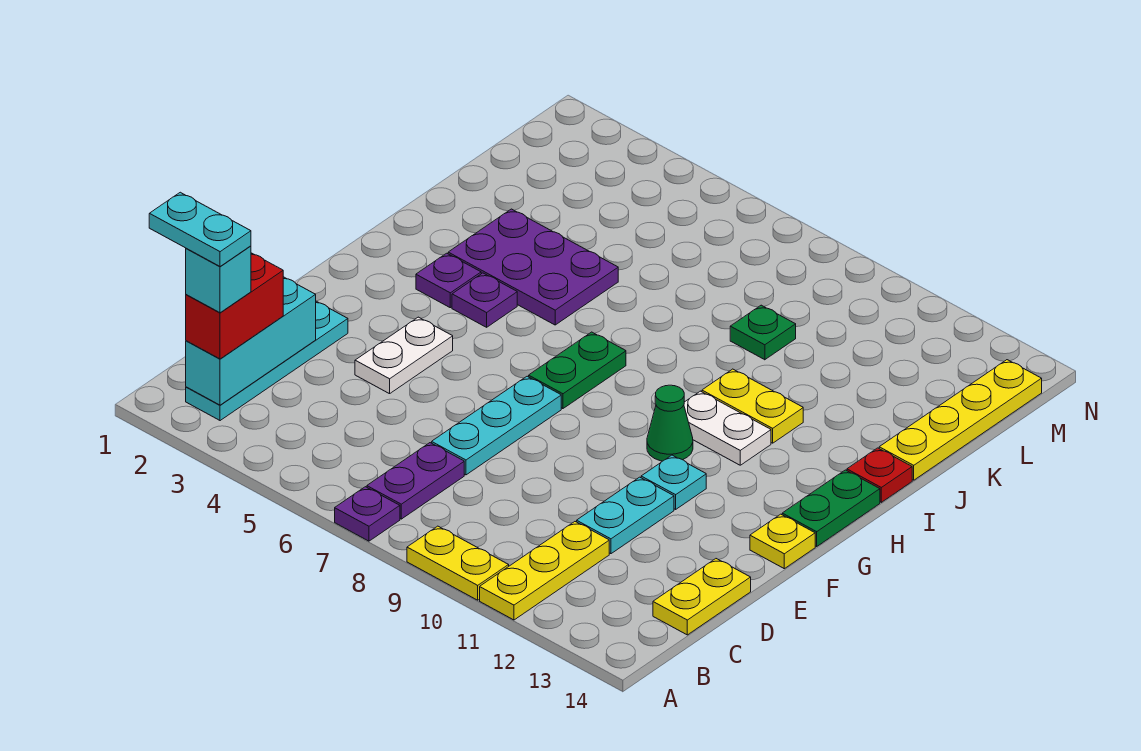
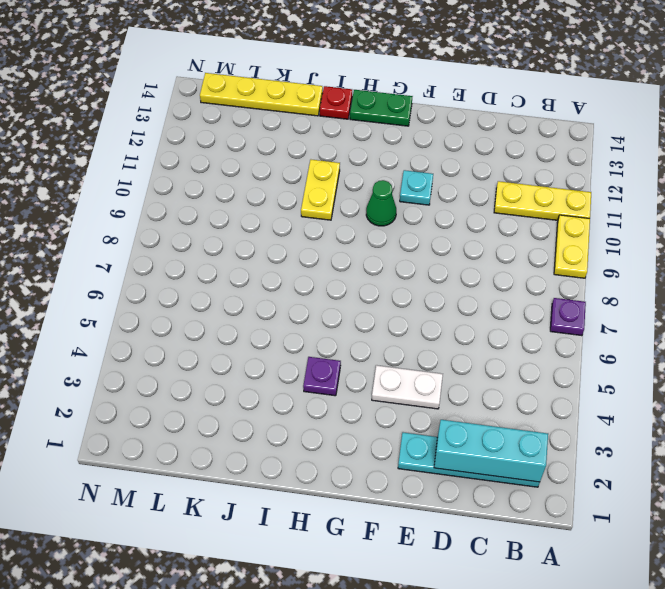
none -> purple 1x2 plate [367,443,464,519]
none -> yellow 1x2 plate [653,559,751,635]
none -> cyan 1x3 plate [432,376,561,475]

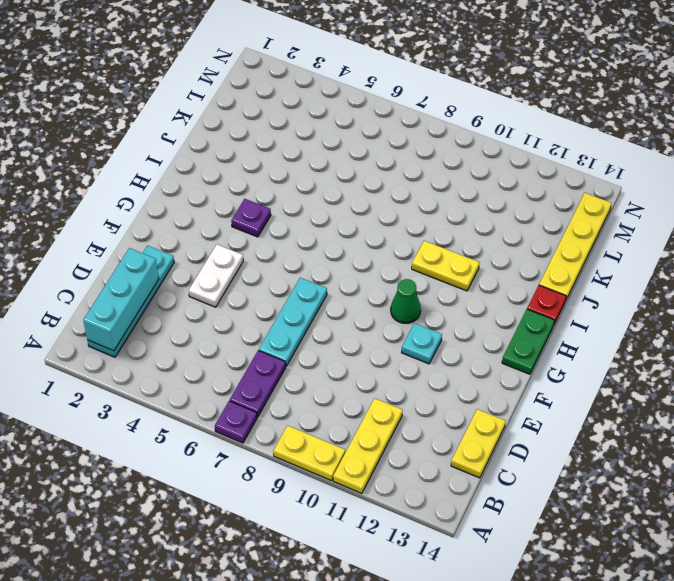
none -> cyan 1x2 plate [577,477,674,554]
none -> yellow 1x1 plate [750,514,815,569]
none -> green 1x2 plate [529,332,626,409]

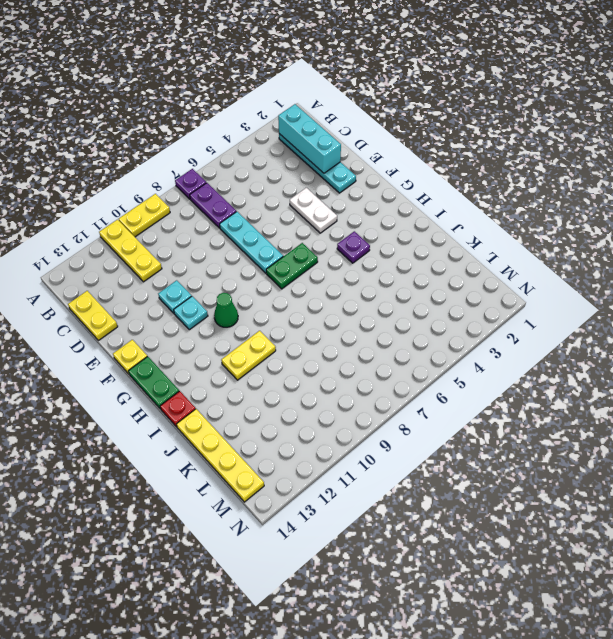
cyan 1x1 plate [158,280,192,313] -> cyan 1x2 plate [577,477,674,554]
green 1x2 plate [266,243,318,289] -> green 1x2 plate turned to [529,332,626,409]
none -> purple 1x1 plate [416,253,481,308]
none -> white 1x2 plate [684,391,771,465]
none -> purple 2x3 plate [448,209,618,325]

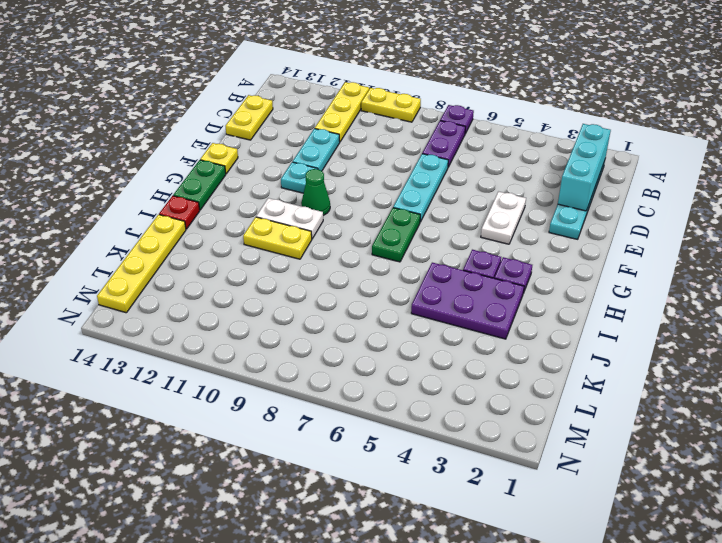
none -> green 1x1 plate [730,305,796,360]
none -> red 1x2 brick [186,253,283,359]
none -> cyan 1x1 brick [186,246,251,313]

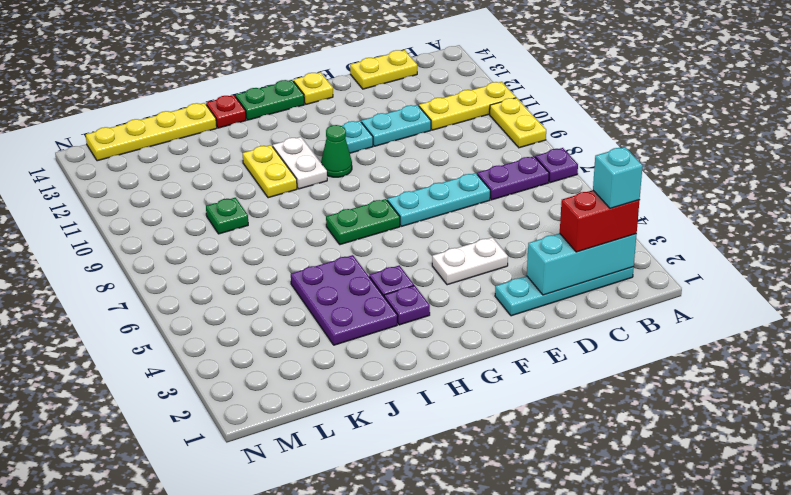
none -> cyan 1x2 plate [149,192,251,267]

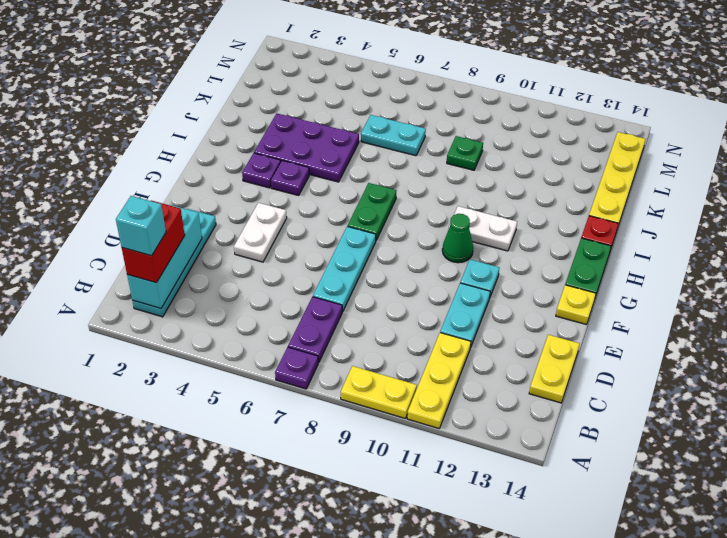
cyan 1x2 plate [361,115,426,156] -> cyan 1x2 plate moved to [149,192,251,267]
none -> yellow 1x2 plate [702,369,803,443]

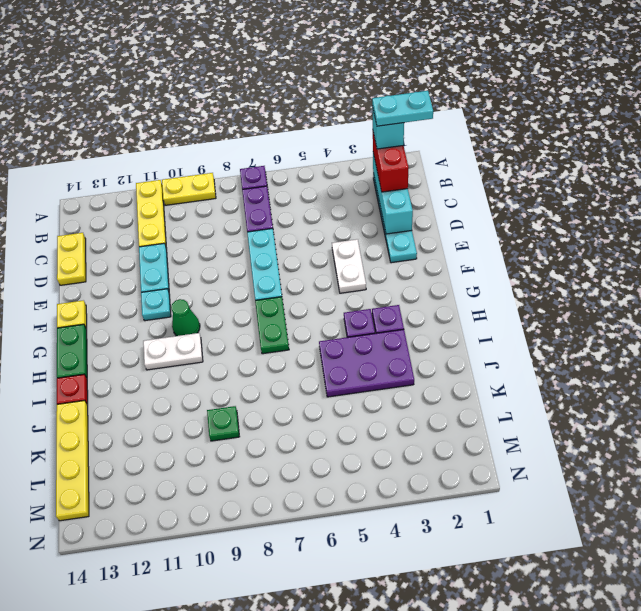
none -> yellow 1x2 plate [702,369,803,443]

